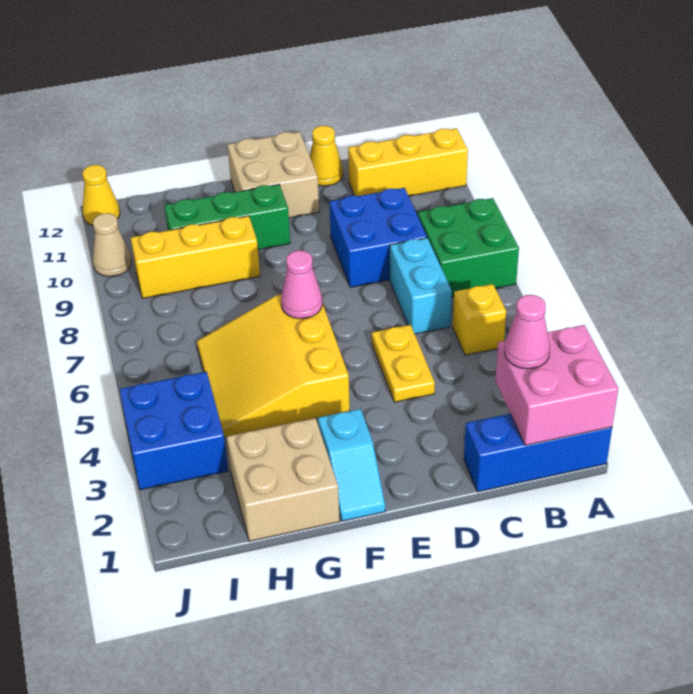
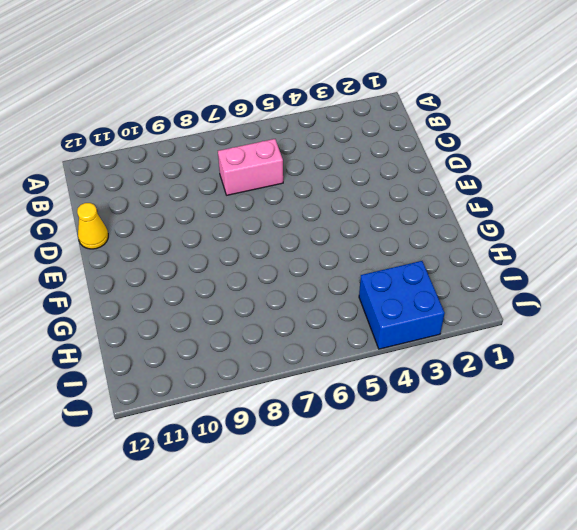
pink 1x2 brick [218,139,283,195] -> cyan 1x2 brick [390,238,452,334]
none -> blue 1x3 brick [464,414,612,492]
none -> green 2x2 brick [418,198,519,297]
none -> yellow 1x3 brick [348,128,468,196]

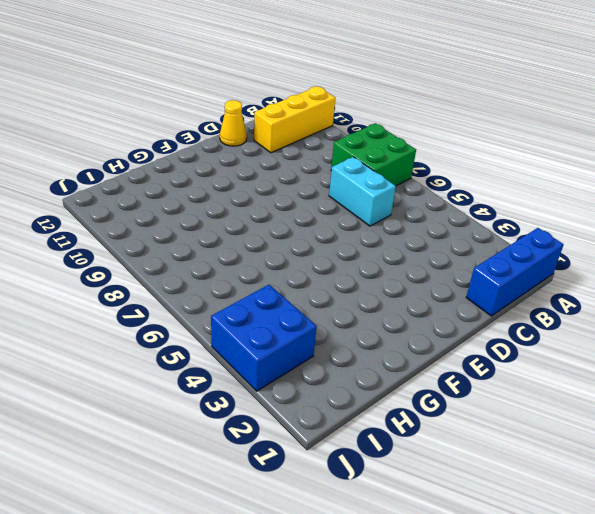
none -> yellow 1x1 brick [453,284,506,355]
none -> blue 2x2 brick [329,188,427,287]
none -> yellow 1x2 plate [372,325,435,402]

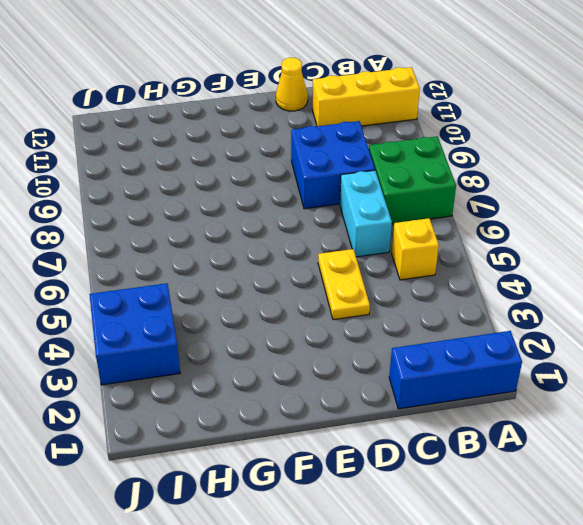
none -> tan 2x2 brick [227,132,319,218]
none -> cyan 1x2 slope [318,409,385,521]
none -> yellow 3x3 slope [197,294,350,437]

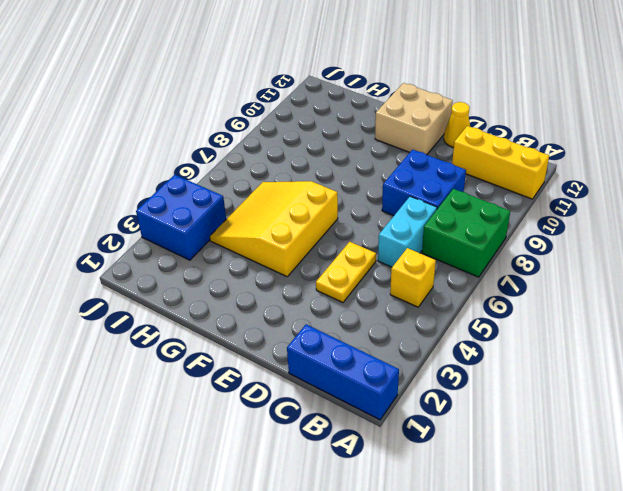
none -> cyan 1x2 slope [318,409,385,521]
none -> green 1x3 brick [164,185,290,250]
none -> tan 2x2 brick [227,418,340,541]

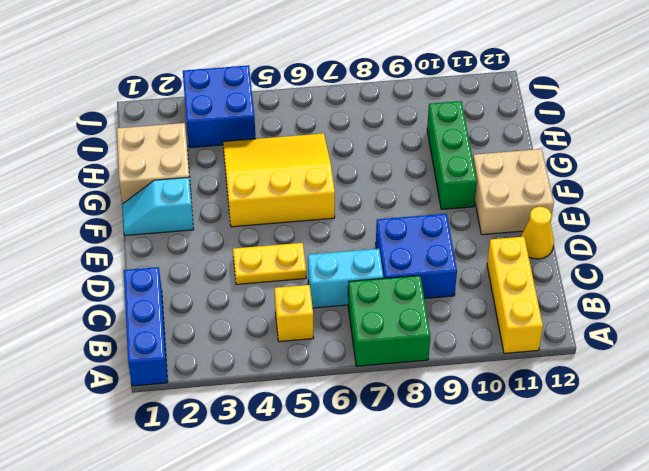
none -> yellow 1x3 brick [131,216,260,298]
none -> tan 1x1 cone [93,213,131,277]
none -> yellow 1x1 cone [82,165,120,226]

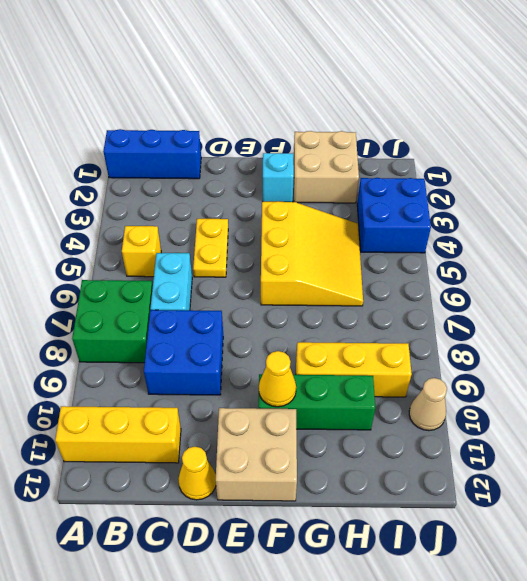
yellow 1x1 cone [259,351,296,407] -> yellow 1x1 cone moved to [82,165,120,226]
none -> pink 2x2 brick [495,325,618,446]
none -> pink 1x1 cone [281,251,322,319]
none -> pink 1x1 cone [504,295,550,369]

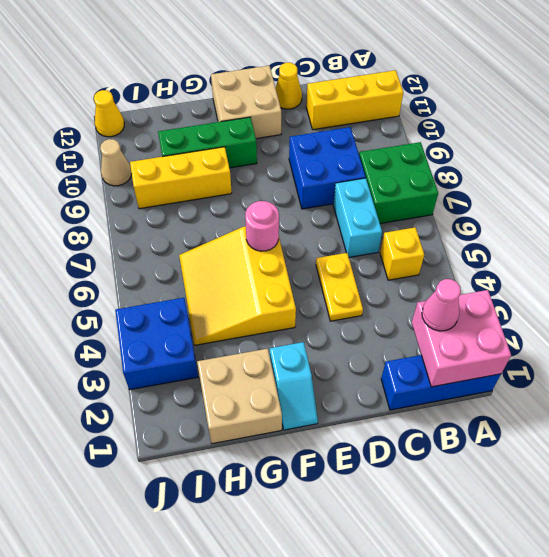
pink 1x1 round brick [245,201,279,251] -> pink 1x1 cone [281,251,322,319]

